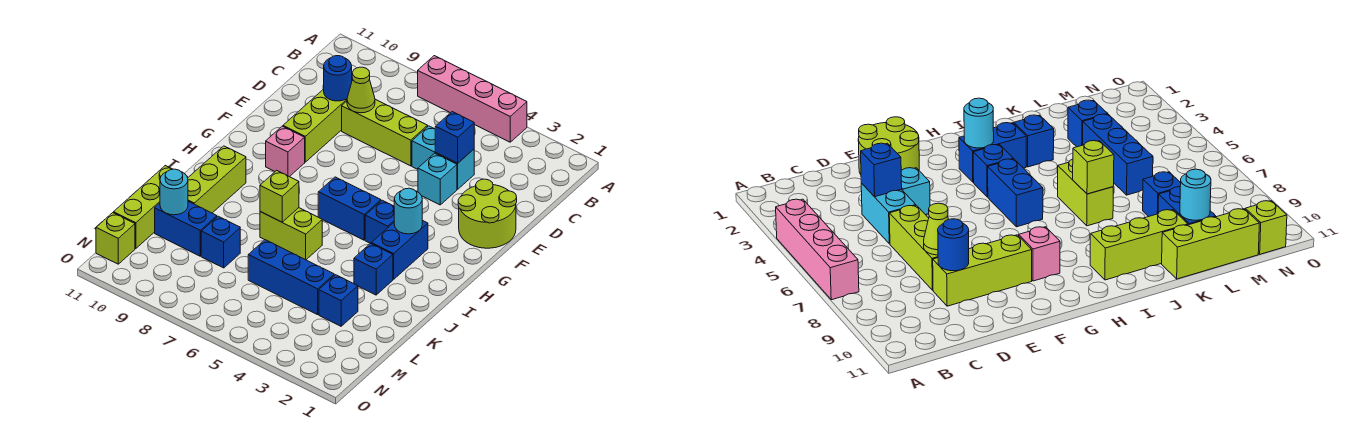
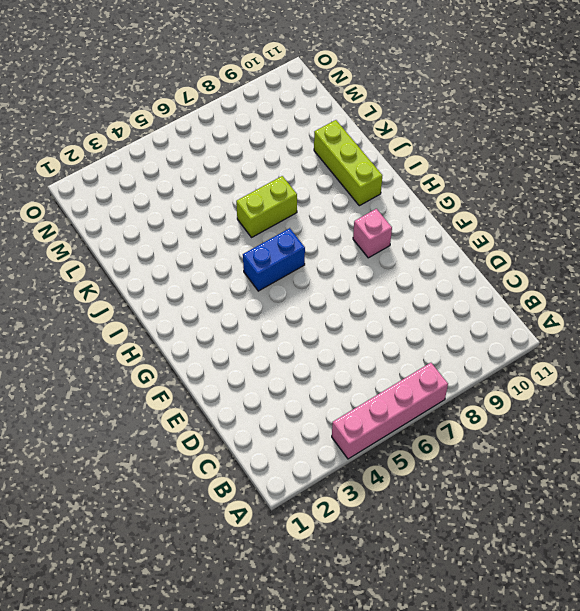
none -> cyan 1x2 brick [412,126,474,189]
none -> lime 1x3 brick [342,99,428,166]
none -> lime 1x3 brick [283,89,347,162]

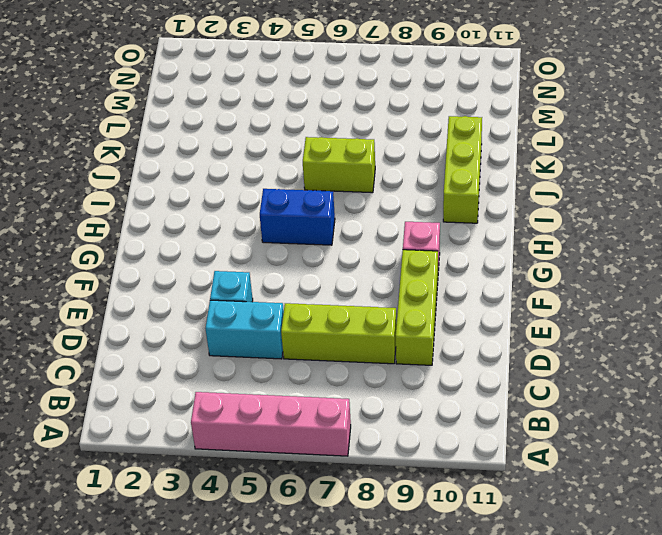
none -> lime 2x2 round brick [458,179,517,248]
none -> blue 1x2 brick [371,220,428,279]
none -> blue 1x1 brick [365,200,394,243]

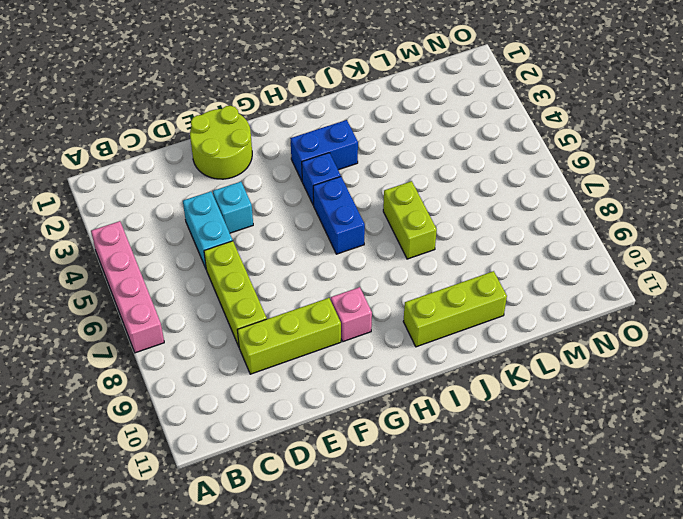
none -> blue 1x1 brick [354,243,393,295]
none -> lime 1x3 brick [114,166,172,249]
none -> blue 1x1 brick [319,275,358,326]

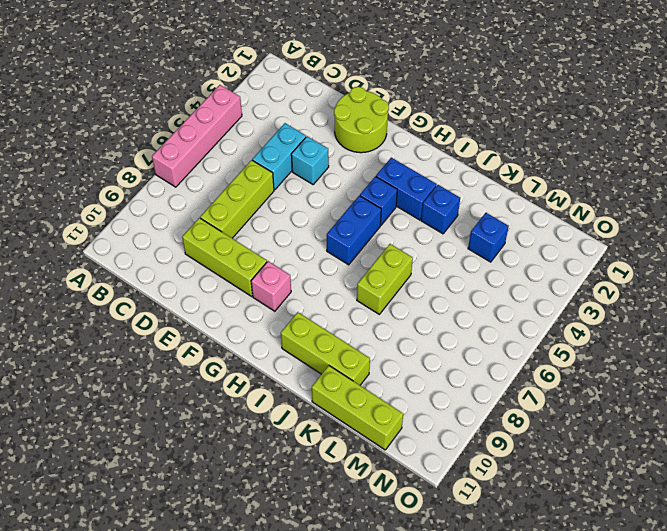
none -> blue 1x3 brick [248,240,334,315]
none -> blue 1x1 brick [201,216,240,268]
none -> blue 1x2 brick [155,201,217,256]

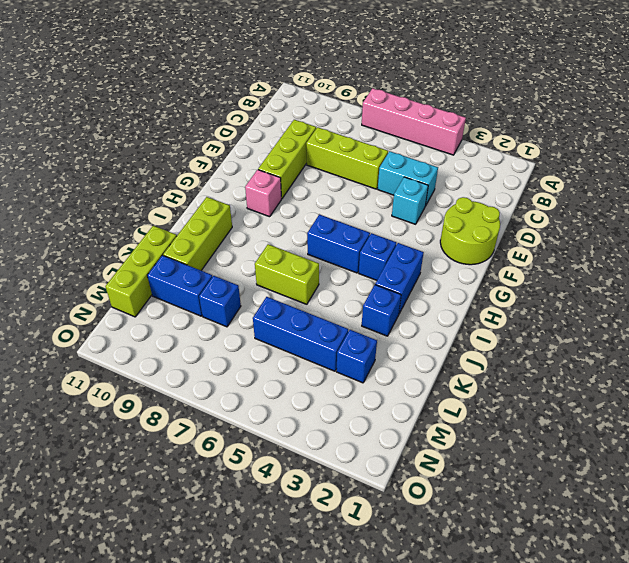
none -> lime 1x1 brick [96,213,135,264]
none -> blue 1x1 brick [435,112,474,163]
none -> lime 1x1 cone [347,67,375,113]

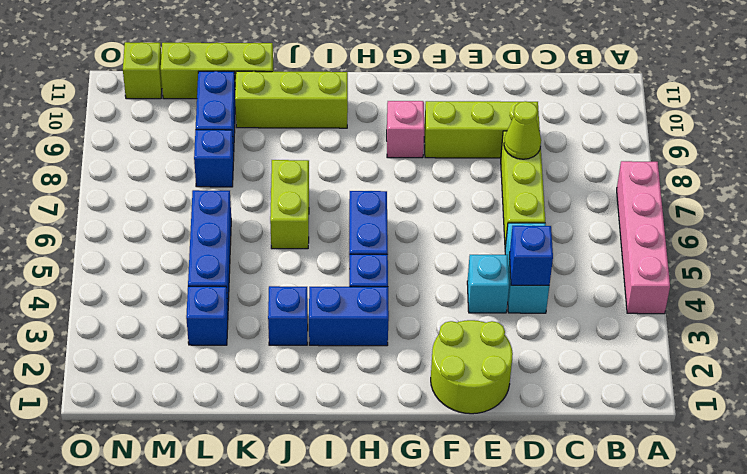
none -> blue 1x1 round brick [324,56,352,101]
none -> cyan 1x1 round brick [394,188,422,234]
none -> lime 1x1 brick [260,170,299,222]

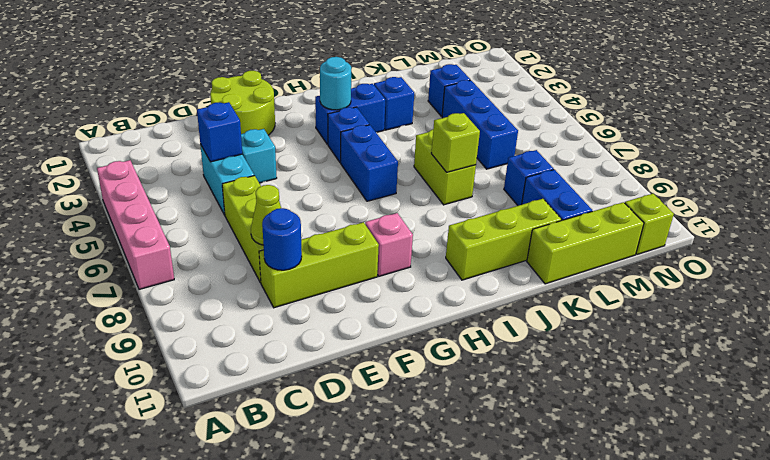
none -> cyan 1x1 round brick [160,169,188,215]

